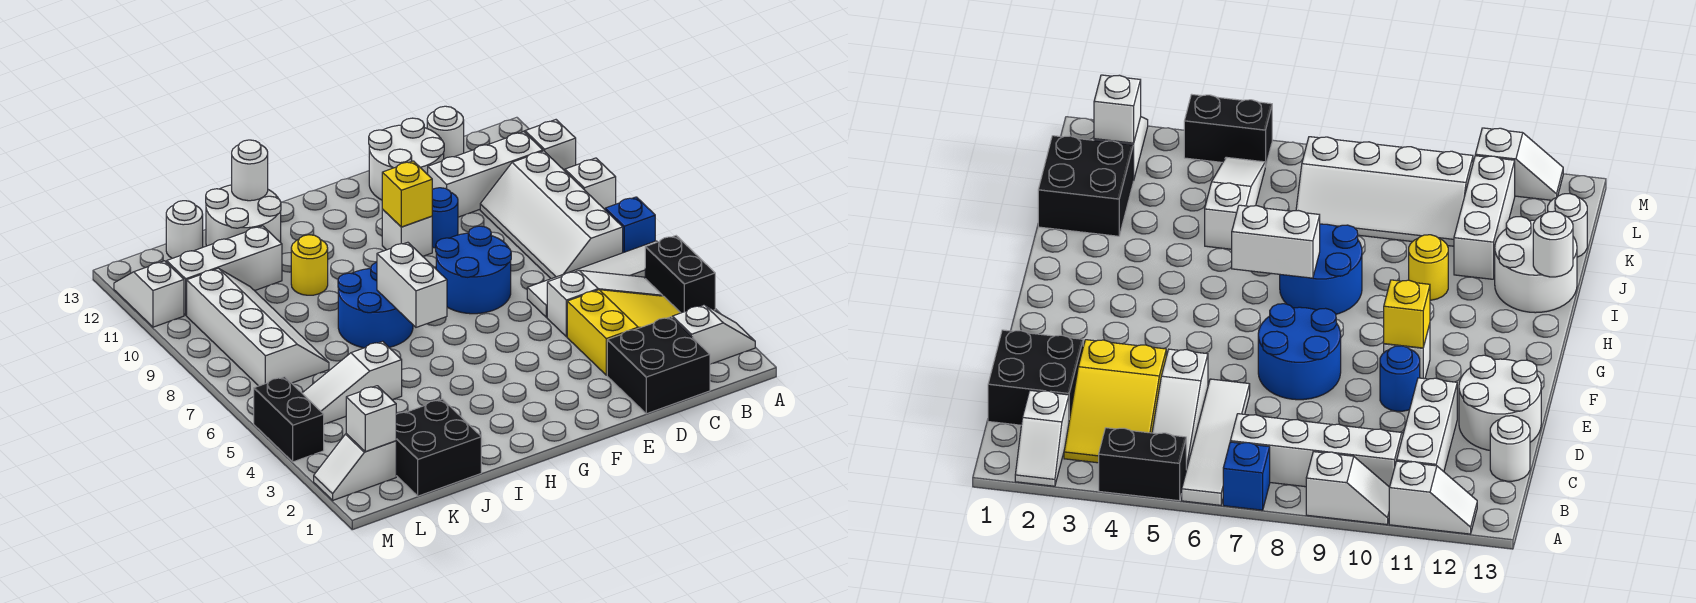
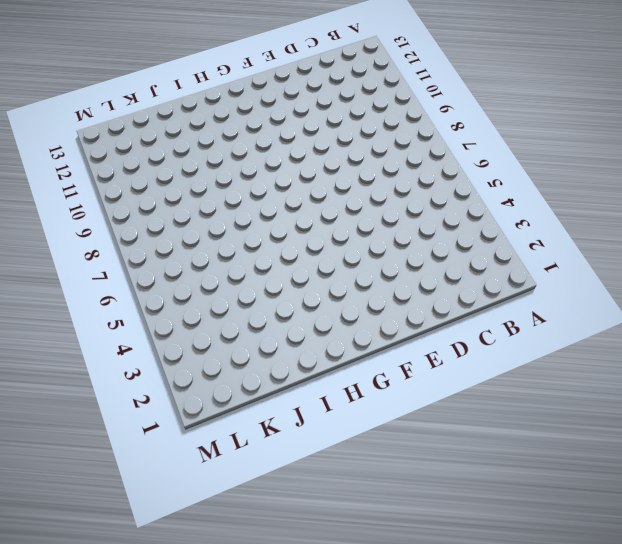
none -> white 1x2 slope [672,305,755,364]
none -> black 1x2 brick [645,236,715,313]
none -> white 1x4 tile [527,241,657,318]
none -> blue 1x1 brick [605,197,655,253]

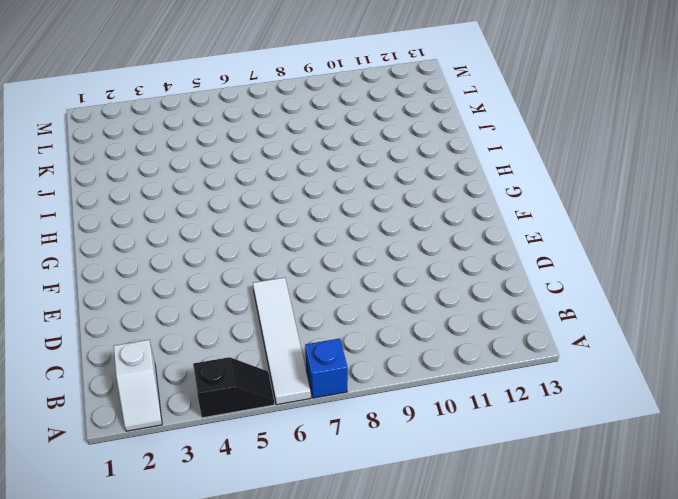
black 1x2 slope [193,357,274,418] -> black 1x2 brick [645,236,715,313]
none -> white 1x2 slope [564,158,616,209]
none -> white 1x2 slope [524,120,576,170]
none -> yellow 2x3 slope [567,290,680,375]
none -> white 1x3 slope [547,270,663,337]

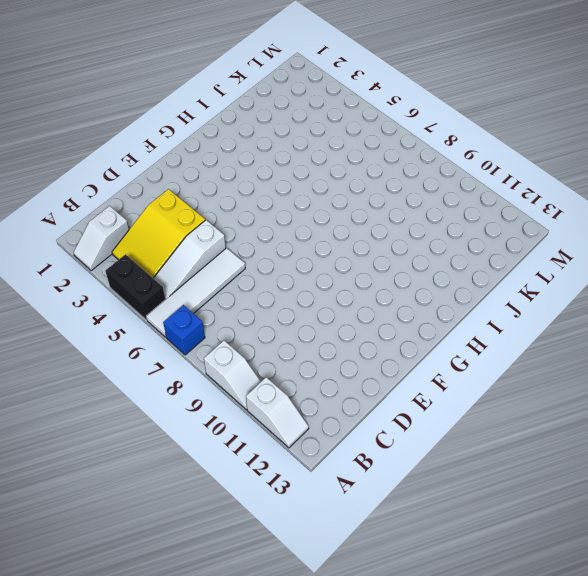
none -> white 2x4 slope [480,151,623,279]
none -> white 1x3 brick [428,132,543,217]
none -> black 2x2 brick [607,317,710,414]
none -> white 1x1 round brick [427,106,464,159]

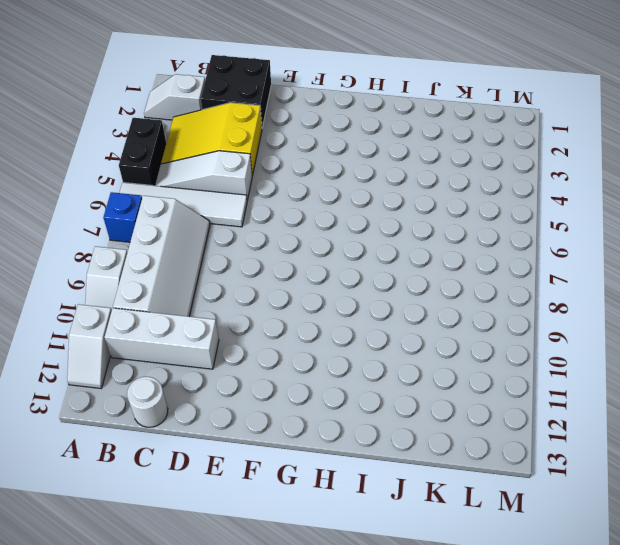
none -> white 2x2 round brick [369,118,444,200]
none -> blue 2x2 round brick [436,226,511,314]
none -> blue 1x1 round brick [432,188,458,248]
none -> white 1x1 brick [382,209,432,256]

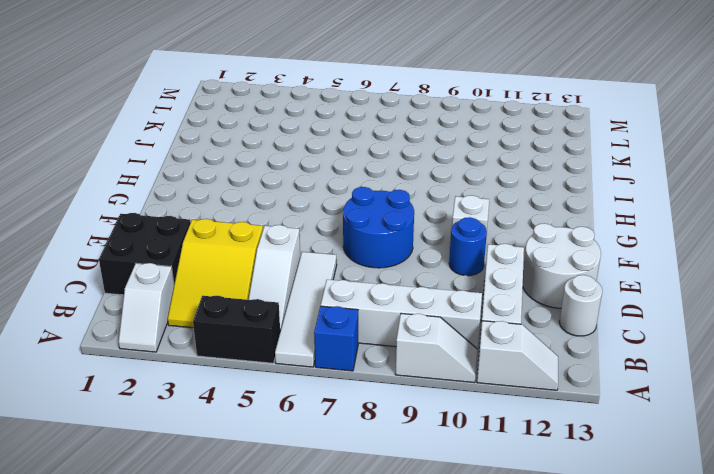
none -> blue 2x2 round brick [338,262,413,348]
none -> yellow 1x1 round brick [291,235,328,295]
none -> white 2x2 round brick [206,185,281,246]
none -> black 2x2 brick [396,399,481,496]

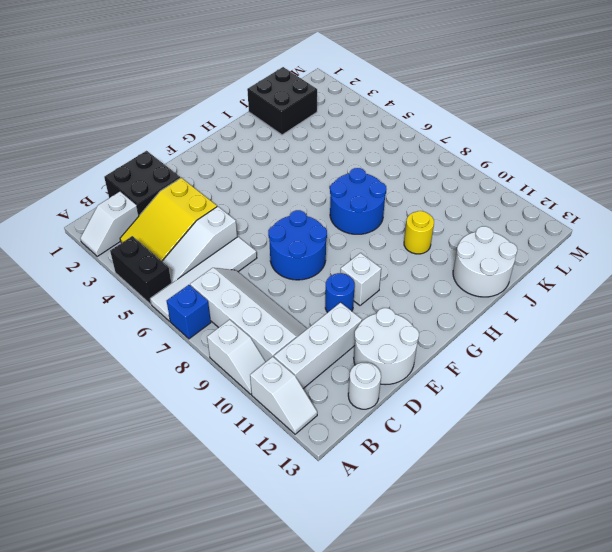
none -> white 1x3 slope [302,341,402,424]
none -> white 1x3 brick [167,226,282,315]
none -> white 2x4 slope [187,268,329,386]
none -> white 1x1 round brick [166,201,203,258]

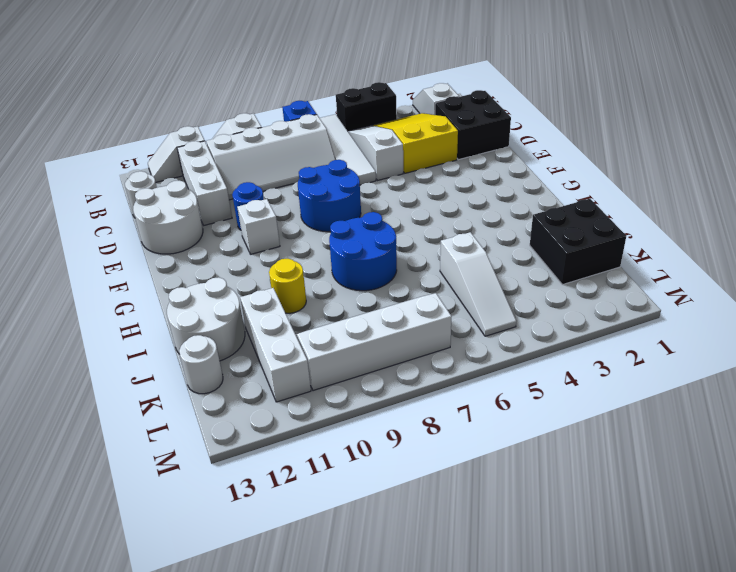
none -> white 1x2 slope [314,434,396,500]
none -> black 1x2 brick [254,377,324,462]
none -> white 1x2 slope [114,261,184,327]
none -> yellow 1x1 brick [382,161,432,227]

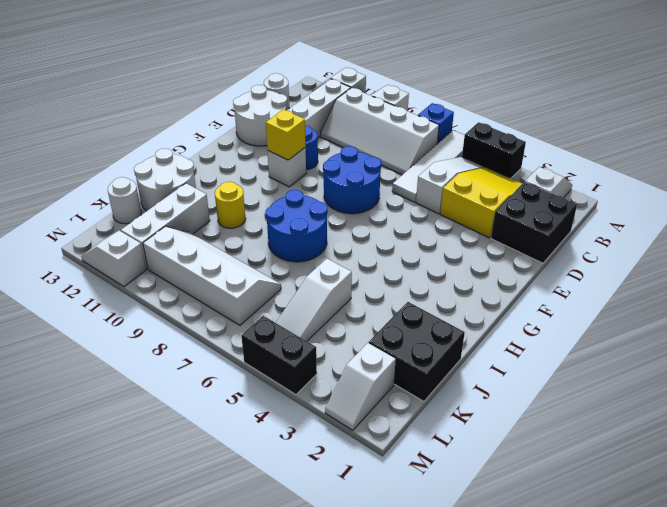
none -> white 1x2 brick [377,242,447,327]
none -> white 1x1 round brick [232,140,268,201]
none -> white 1x1 brick [346,386,396,452]

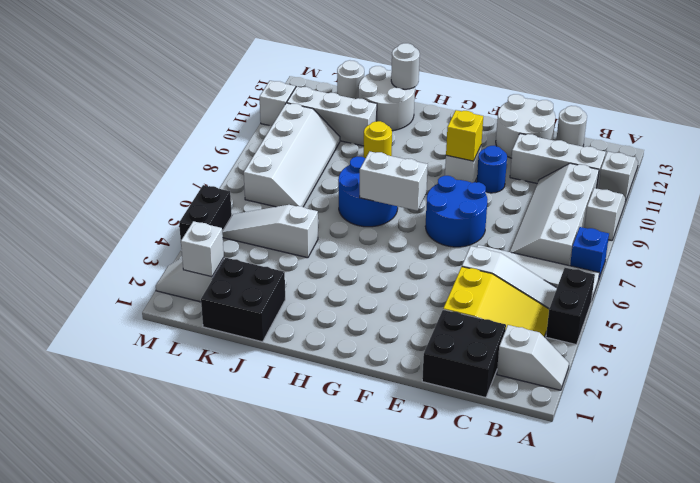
white 1x2 brick [360,151,428,211] -> white 1x2 brick turned to [377,242,447,327]

